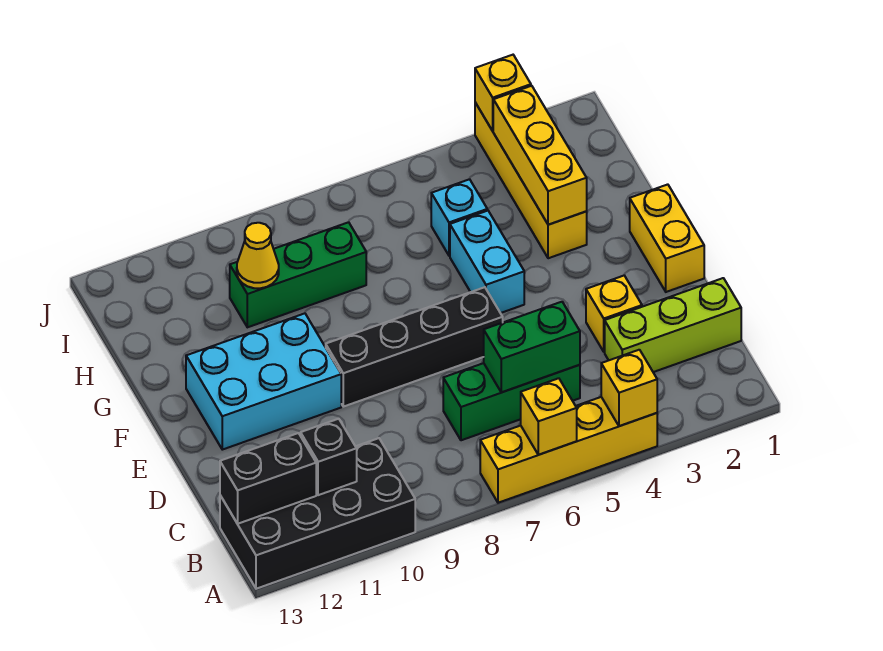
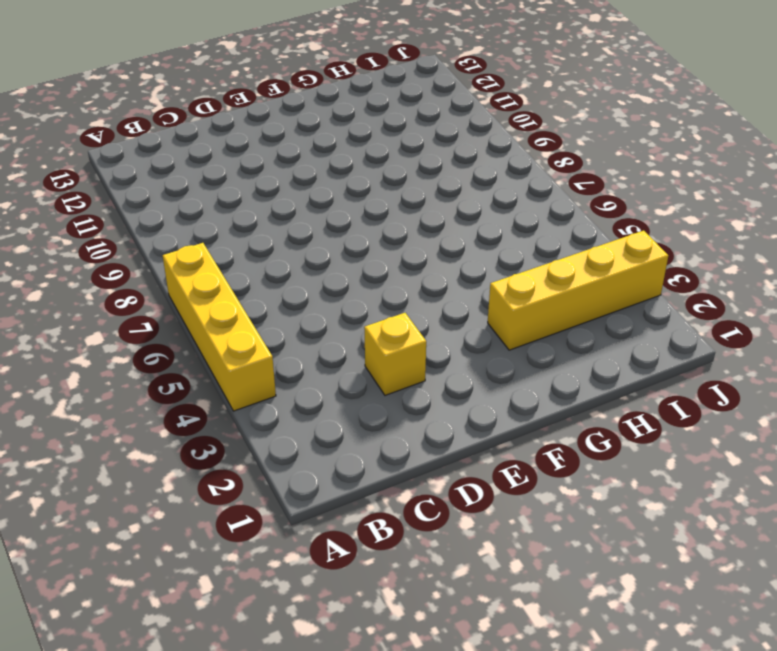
none -> black 2x4 brick [220,438,415,589]
none -> lime 1x3 brick [605,278,741,372]
none -> green 1x3 brick [443,363,580,440]

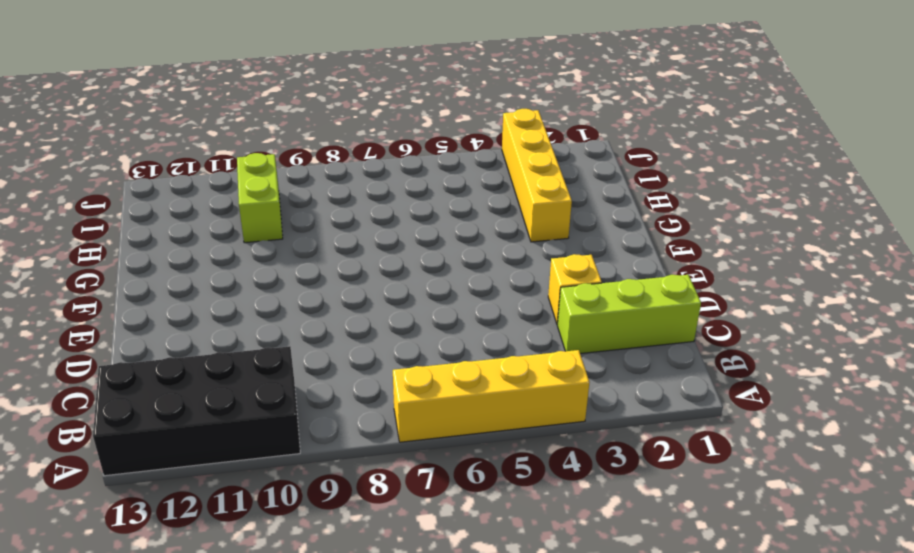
lime 1x2 brick [237,153,283,243] -> green 1x3 brick [230,222,366,327]
none -> green 1x3 brick [443,363,580,440]
none -> yellow 1x2 brick [630,184,704,292]
none -> black 1x4 brick [326,287,503,407]

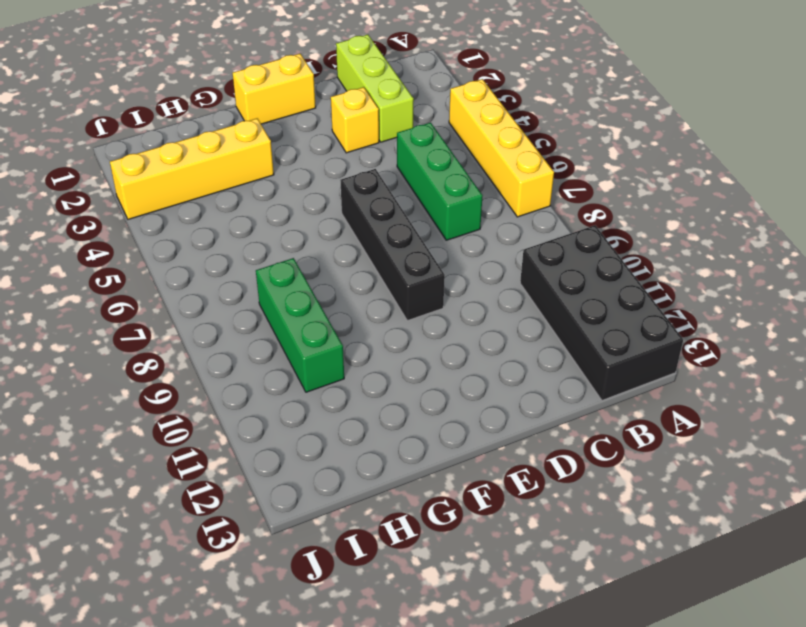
none -> cyan 2x3 brick [186,313,341,450]
none -> cyan 1x2 brick [450,211,524,313]
none -> cyan 1x1 brick [431,179,487,256]

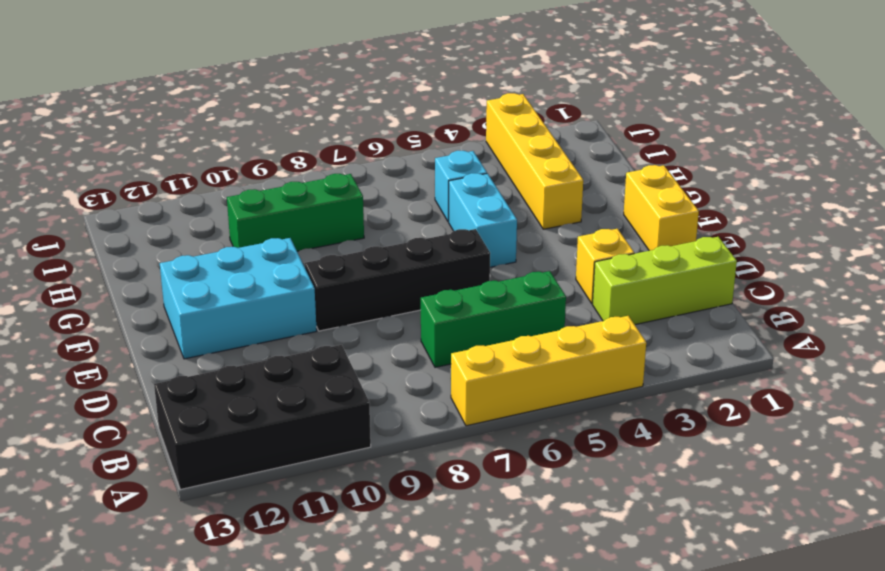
none -> yellow 1x1 brick [601,350,657,426]
none -> yellow 1x1 brick [521,378,577,455]
none -> black 1x1 brick [301,419,357,495]

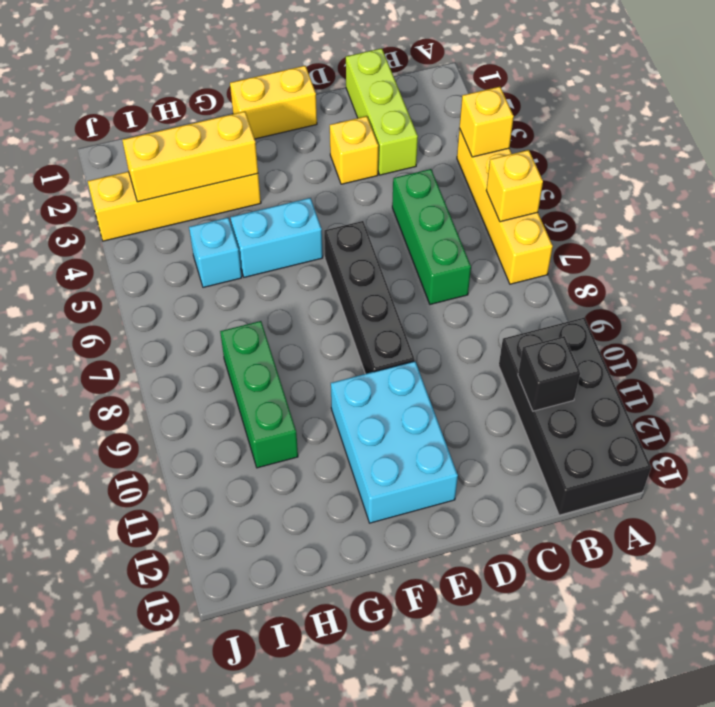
none -> black 1x2 brick [220,433,316,524]
none -> green 1x2 brick [484,302,580,392]
none -> yellow 1x1 cone [237,223,279,288]

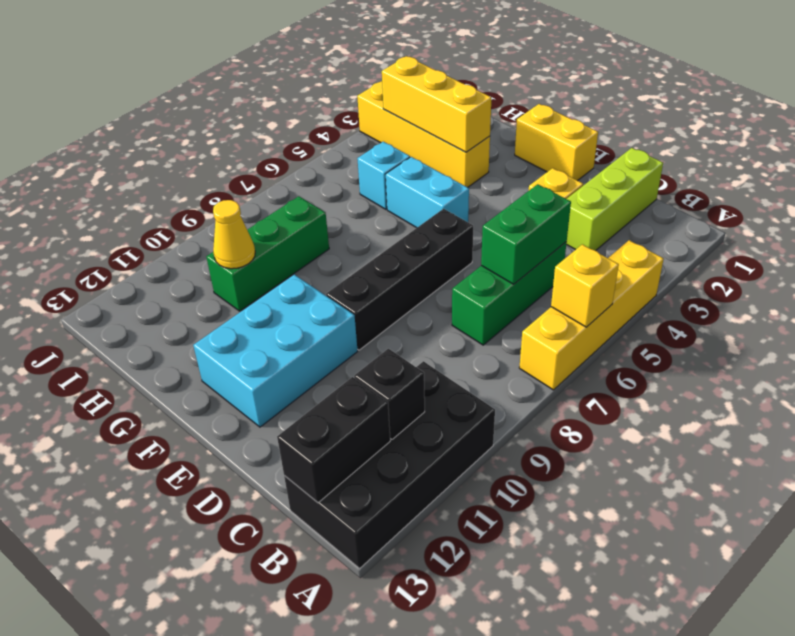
none -> yellow 1x1 brick [601,350,657,426]
none -> yellow 1x1 brick [475,55,531,131]

